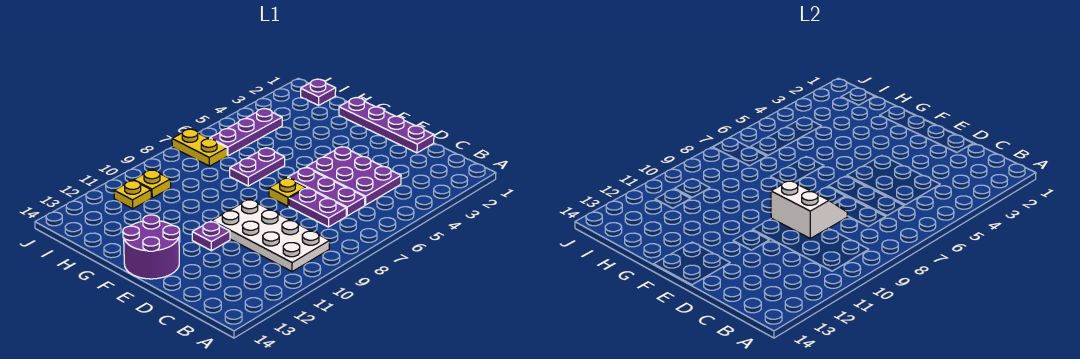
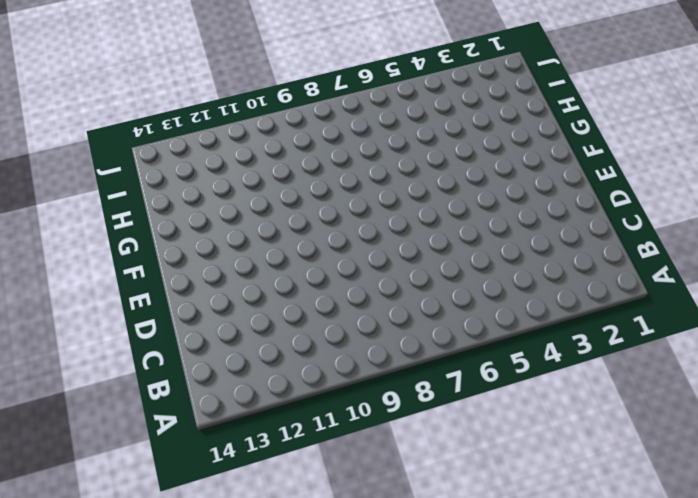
none -> white 2x4 plate [212,199,330,272]
none -> purple 2x3 plate [306,147,401,205]
none -> purple 1x3 plate [288,167,365,216]

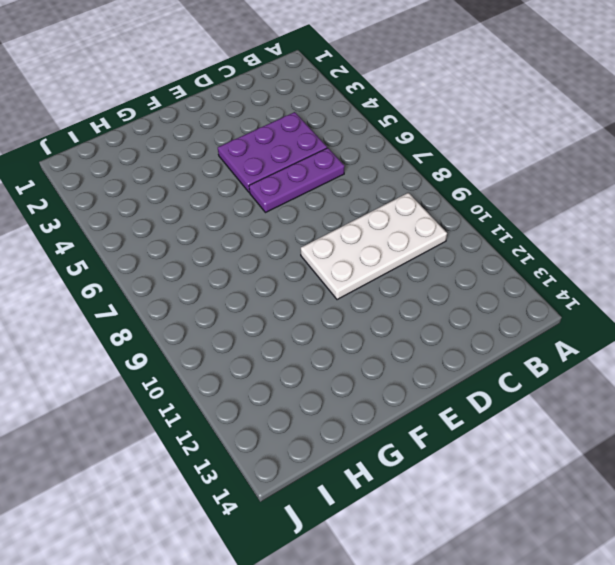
none -> purple 1x2 plate [289,188,346,227]
none -> purple 1x4 plate [339,98,434,153]
none -> yellow 1x1 plate [269,178,306,206]

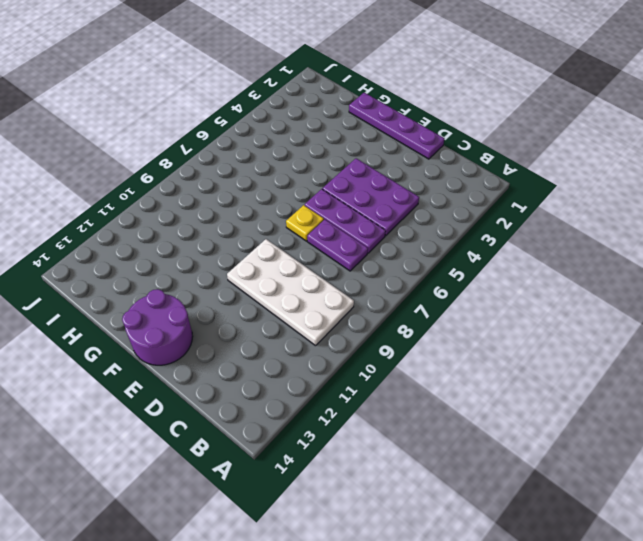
none -> purple 1x1 plate [192,221,230,251]
none -> purple 1x2 plate [230,148,285,186]
none -> purple 1x1 plate [301,79,336,105]

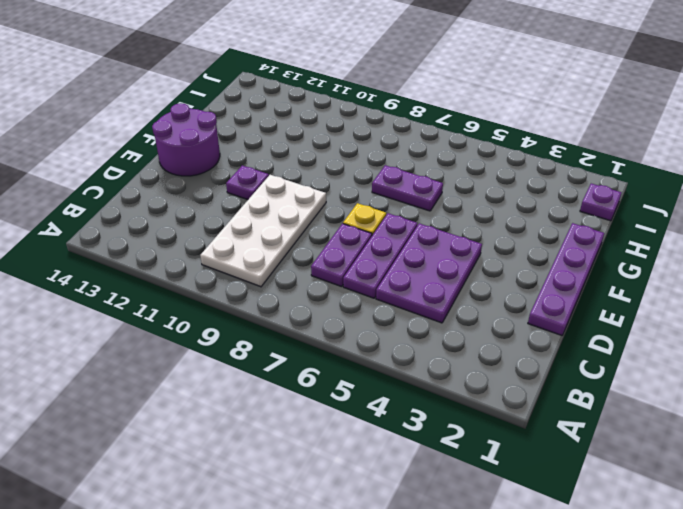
none -> purple 1x3 plate [210,109,282,156]
none -> yellow 1x2 plate [172,129,227,166]
none -> yellow 1x1 plate [134,170,171,198]

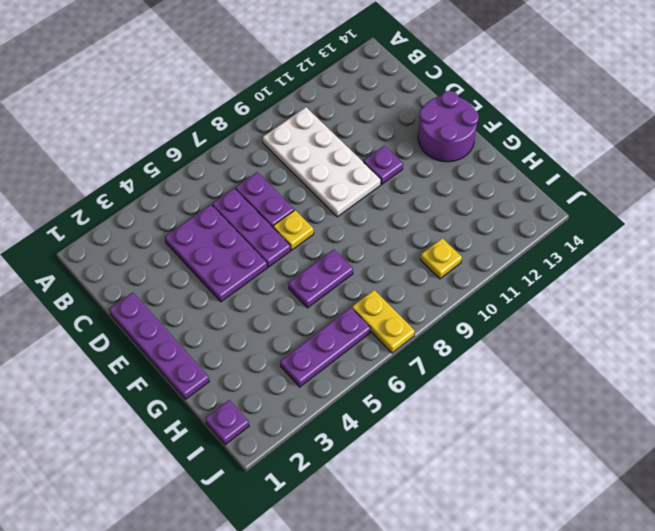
none -> yellow 1x1 plate [114,180,151,209]
none -> white 2x2 slope [771,180,847,238]

